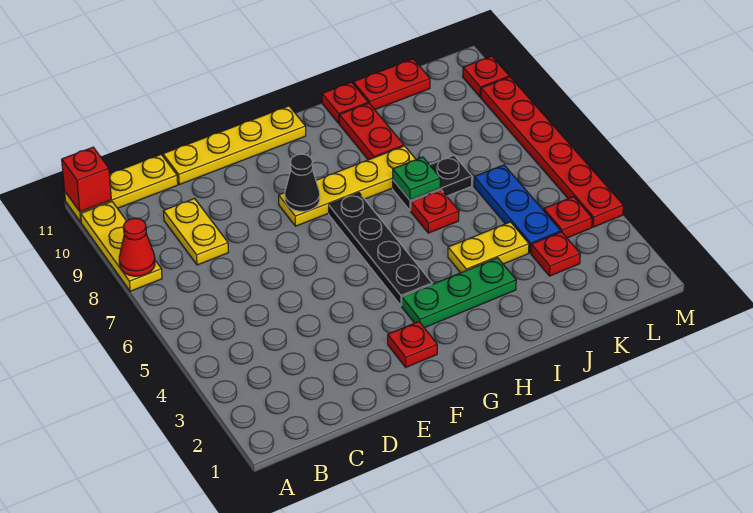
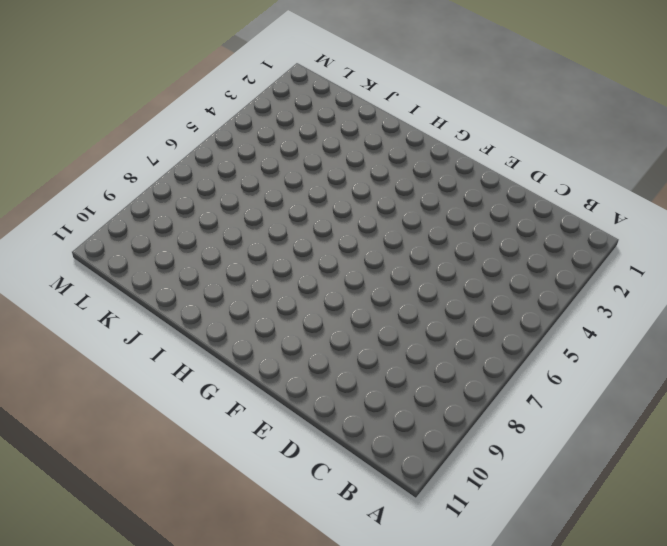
none -> yellow 1x3 plate [81,202,162,291]
none -> yellow 1x3 plate [65,155,178,222]
none -> yellow 1x2 plate [163,199,229,265]

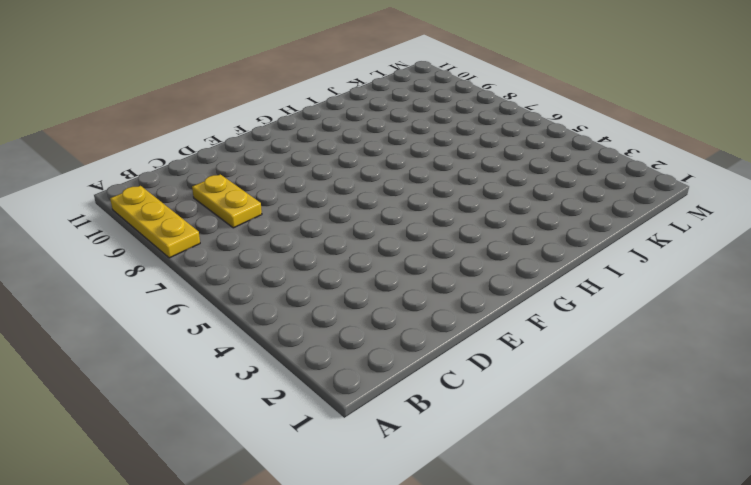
none -> yellow 1x3 plate [65,155,178,222]
none -> yellow 1x4 plate [163,106,306,185]
none -> red 1x1 plate [388,322,437,367]

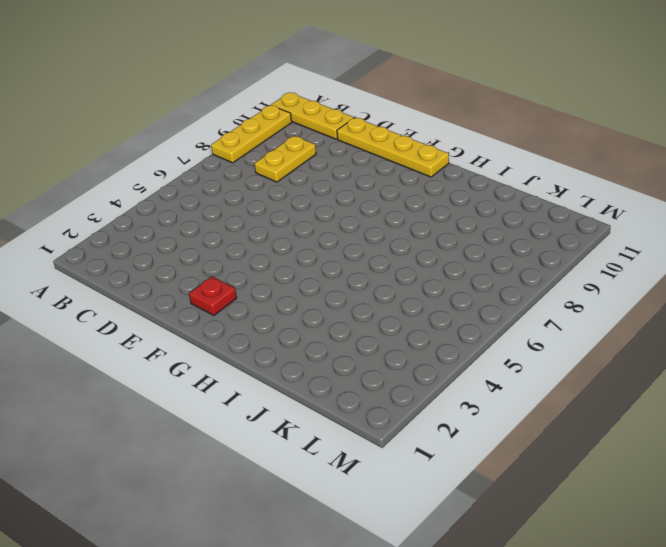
none -> yellow 1x4 plate [279,146,416,226]
none -> green 1x3 plate [402,258,516,328]
none -> black 1x4 plate [329,193,432,306]

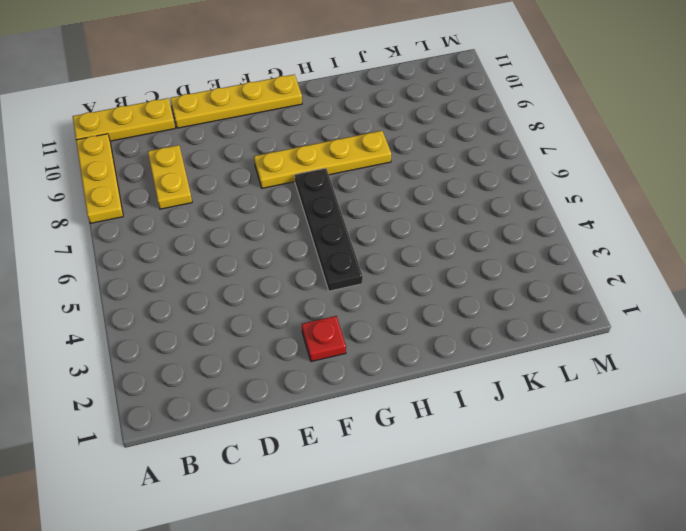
none -> green 1x3 plate [402,258,516,328]
none -> yellow 1x2 plate [448,222,529,273]
none -> red 1x1 plate [411,190,459,233]

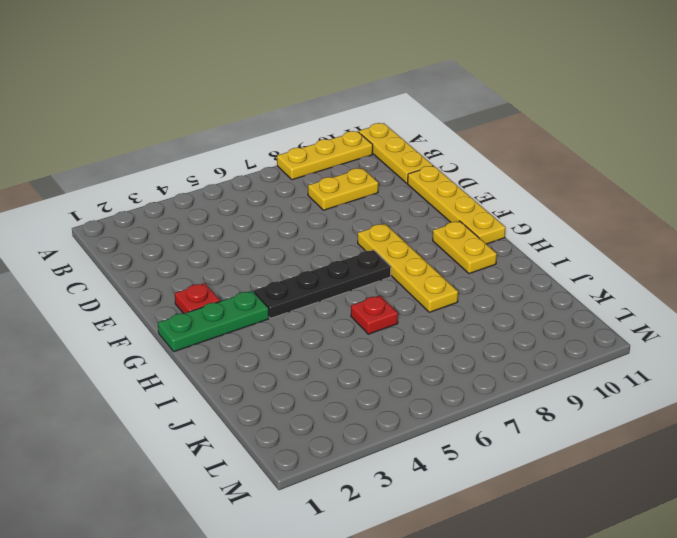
green 1x3 plate [158,291,269,352] -> green 1x3 plate turned to [402,258,516,328]
yellow 1x2 plate [433,221,497,274] -> yellow 1x2 plate moved to [448,222,529,273]
none -> black 1x2 plate [393,156,472,211]
none -> red 1x2 plate [339,103,404,160]
none -> red 1x1 plate [322,82,368,123]

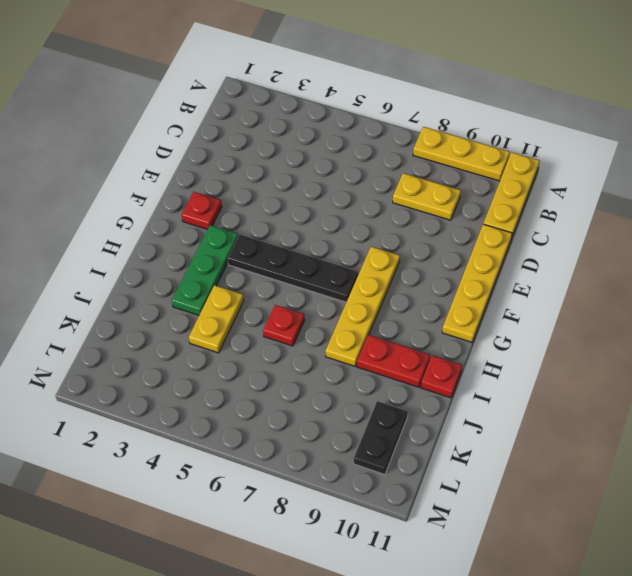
black 1x2 plate [354,401,408,475] -> black 1x2 plate moved to [393,156,472,211]
none -> red 1x2 plate [353,59,430,110]
none -> red 1x1 plate [531,232,580,276]
none -> blue 1x3 plate [474,165,561,253]

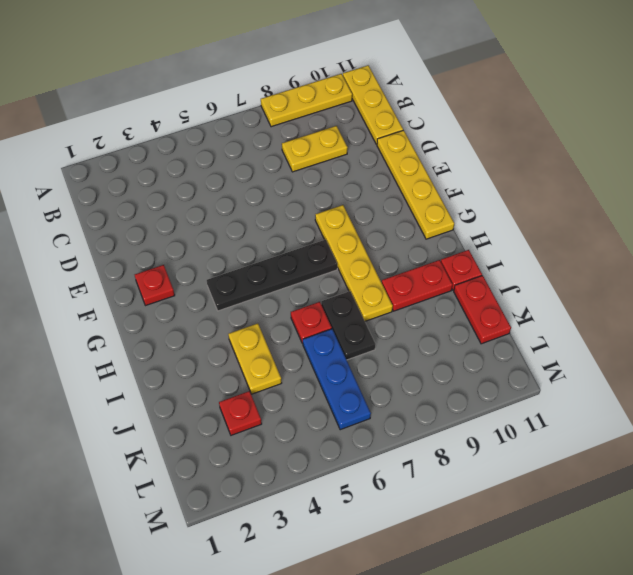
blue 1x3 plate [303,329,371,430] -> blue 1x3 plate turned to [474,165,561,253]
none -> green 1x3 plate [402,258,516,328]
none -> red 1x1 plate [544,197,592,238]
none -> red 1x6 plate [481,77,624,227]

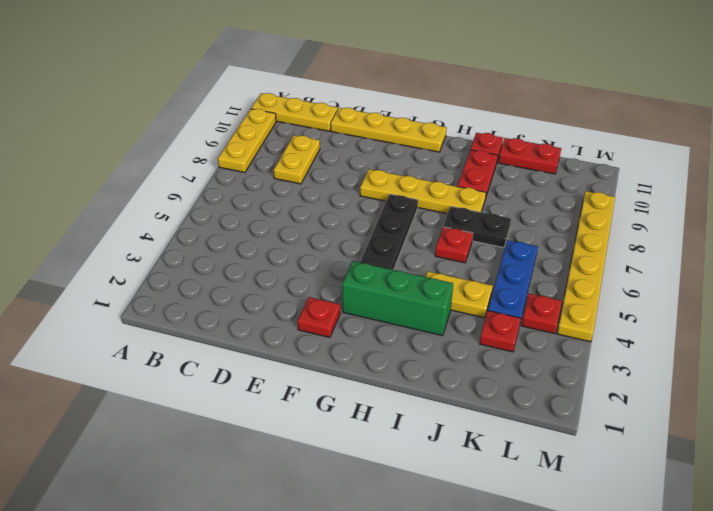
green 1x3 brick [342,261,453,336] -> green 1x3 plate [402,258,516,328]
yellow 1x6 plate [557,191,615,342] -> red 1x6 plate [481,77,624,227]
none -> red 1x1 plate [463,56,509,97]
none -> red 1x1 cone [119,218,155,276]
none -> red 1x1 brick [62,147,111,212]

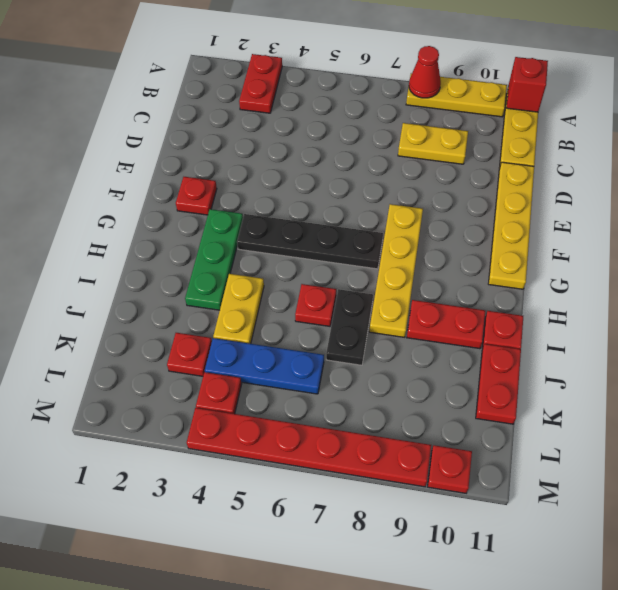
red 1x2 plate [239,54,282,113] -> none
none -> black 1x1 cone [285,154,320,211]
none -> green 1x1 plate [393,157,440,200]

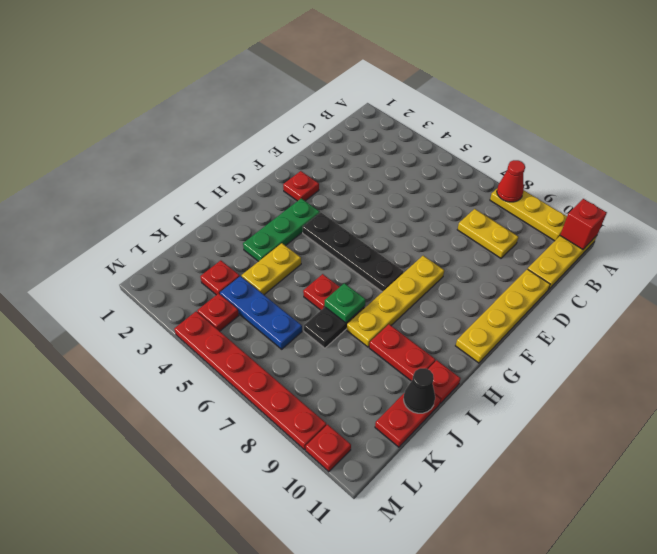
black 1x1 cone [404,368,435,413] -> black 1x1 cone moved to [285,154,320,211]

